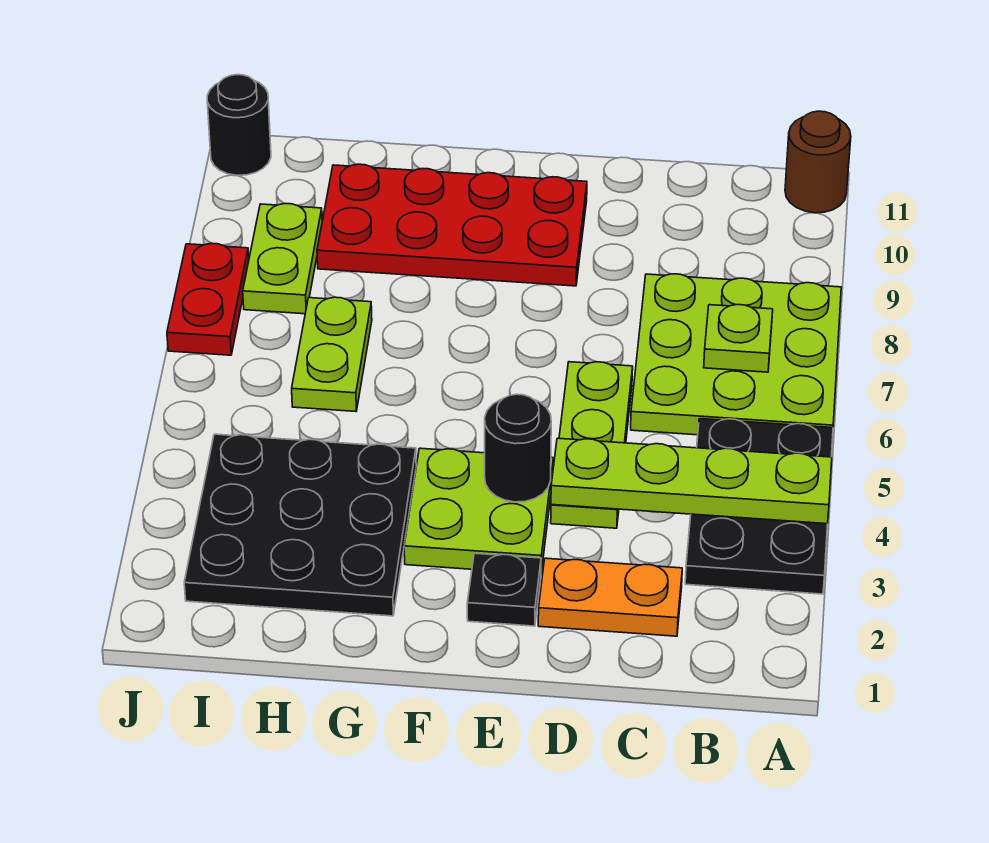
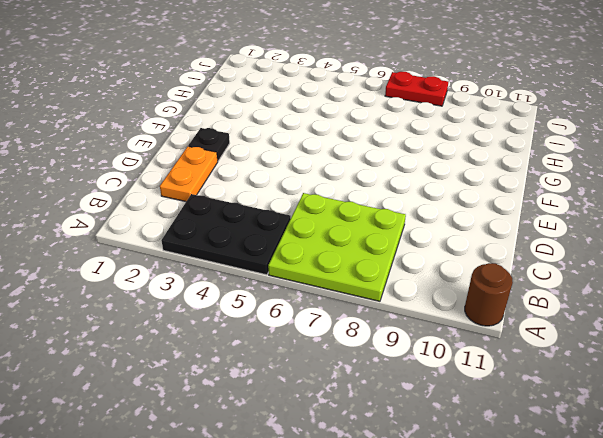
none -> lime 1x3 plate [551,362,633,528]
none -> lime 2x2 plate [404,448,553,572]
none -> red 2x4 plate [317,164,587,286]

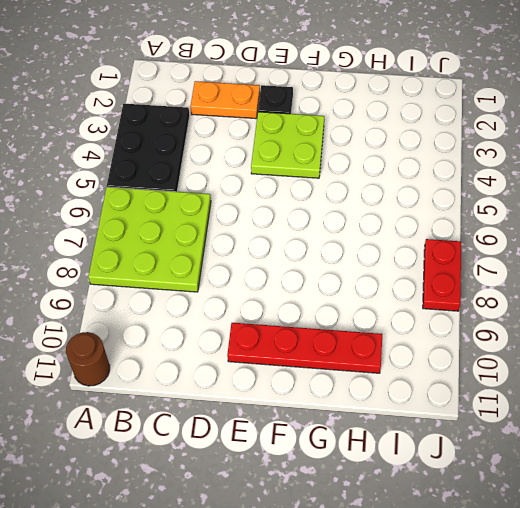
red 1x4 plate [227,323,382,373] -> red 2x4 plate [317,164,587,286]
none -> lime 1x3 plate [551,362,633,528]
none -> black 3x3 plate [184,434,416,616]
none -> lime 1x2 plate [292,297,372,412]

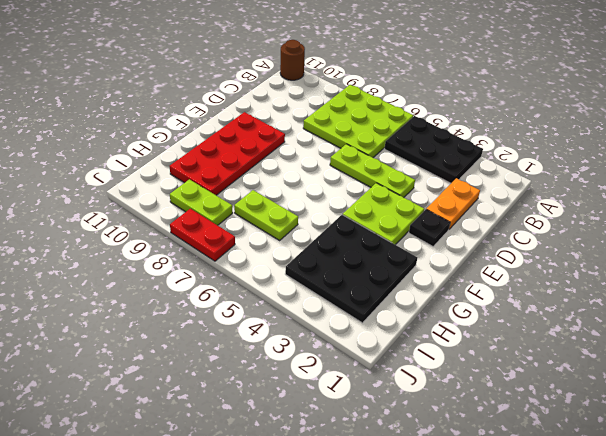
none -> black 1x1 round brick [207,75,271,175]
none -> lime 1x4 plate [551,438,832,524]
none -> lime 1x1 plate [704,305,773,372]

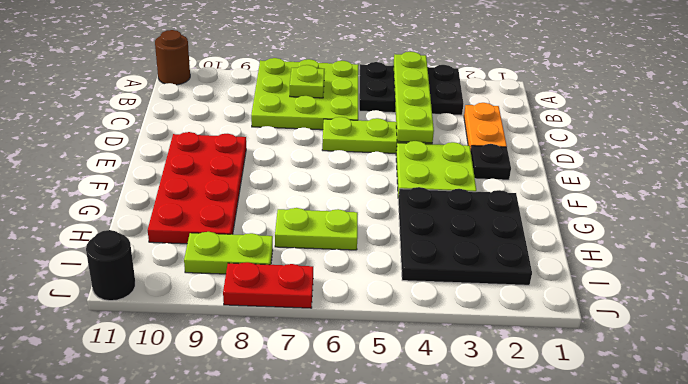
none -> black 1x1 round brick [485,394,551,502]

